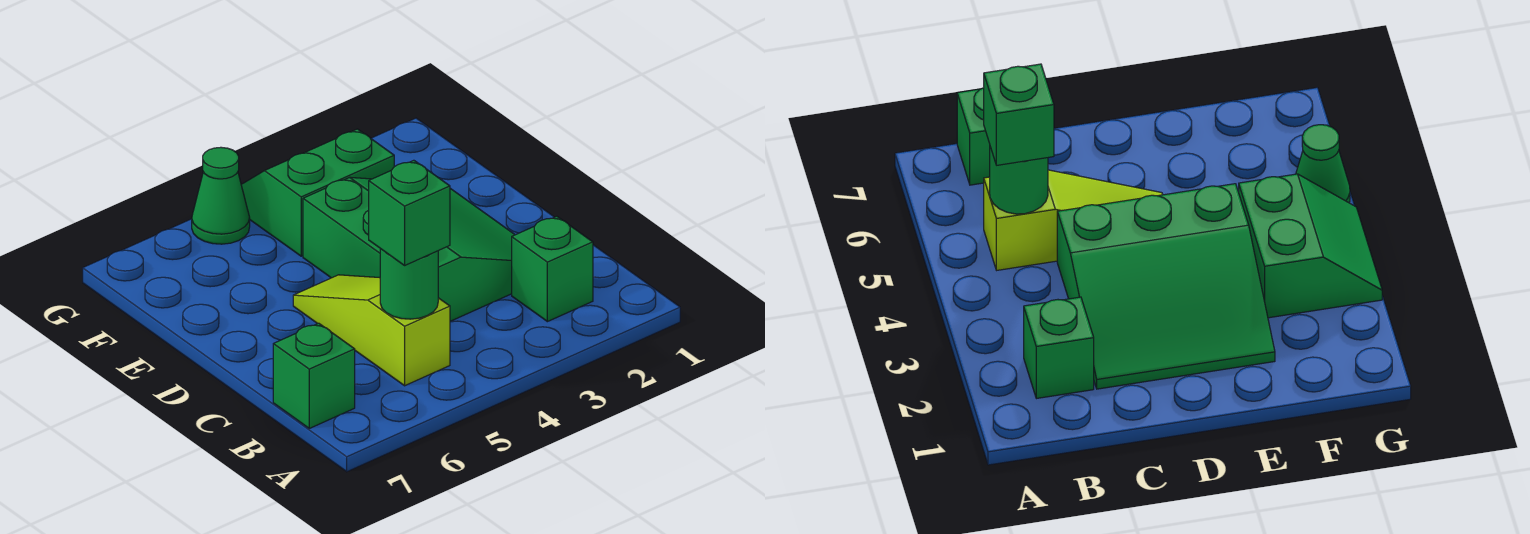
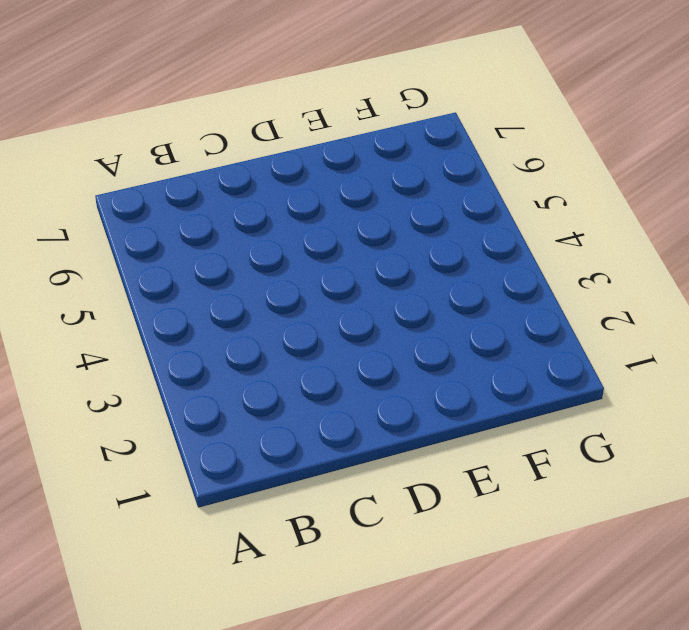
none -> green 1x1 brick [512,216,593,322]
none -> lime 1x3 slope [293,275,450,386]

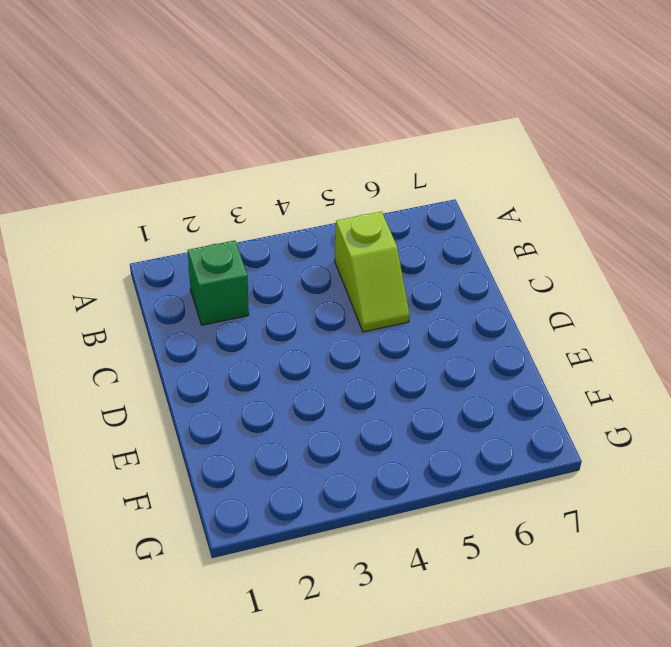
lime 1x2 slope [335,212,410,332] -> lime 1x3 slope [293,275,450,386]
none -> green 1x1 brick [273,323,355,428]
none -> green 3x3 slope [303,177,515,321]

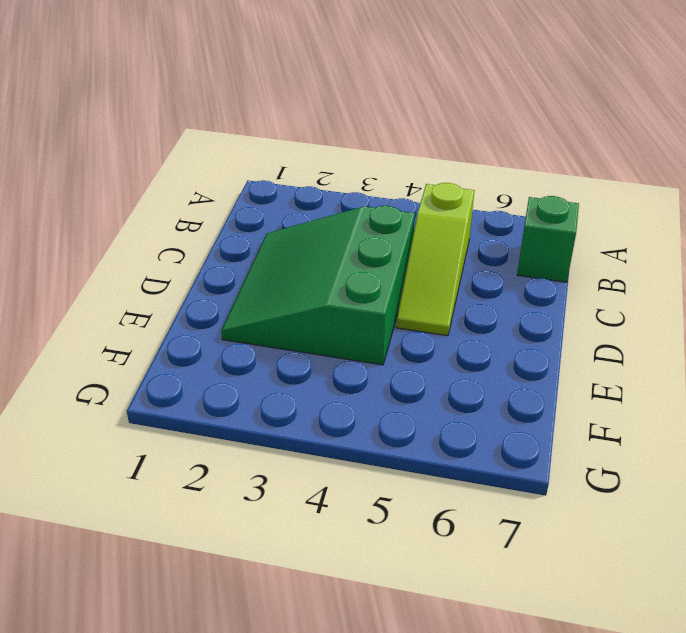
none -> green 1x1 brick [512,216,593,322]
none -> green 2x2 slope [241,129,394,256]

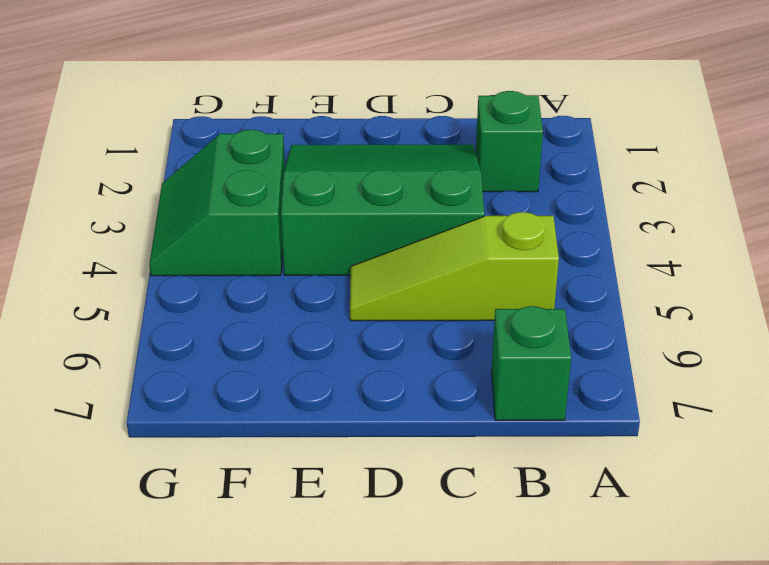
none -> green 1x1 cone [192,147,250,244]
none -> green 1x1 round brick [380,249,438,319]

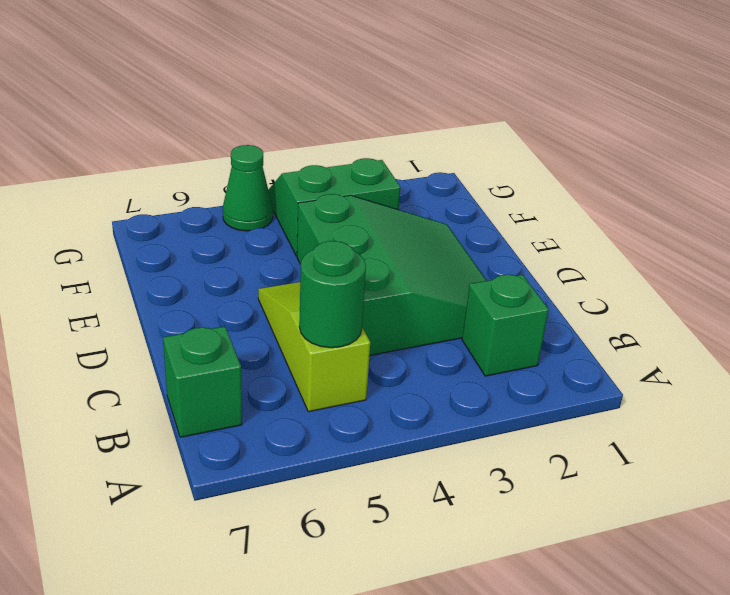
none -> green 1x1 brick [369,160,450,265]

